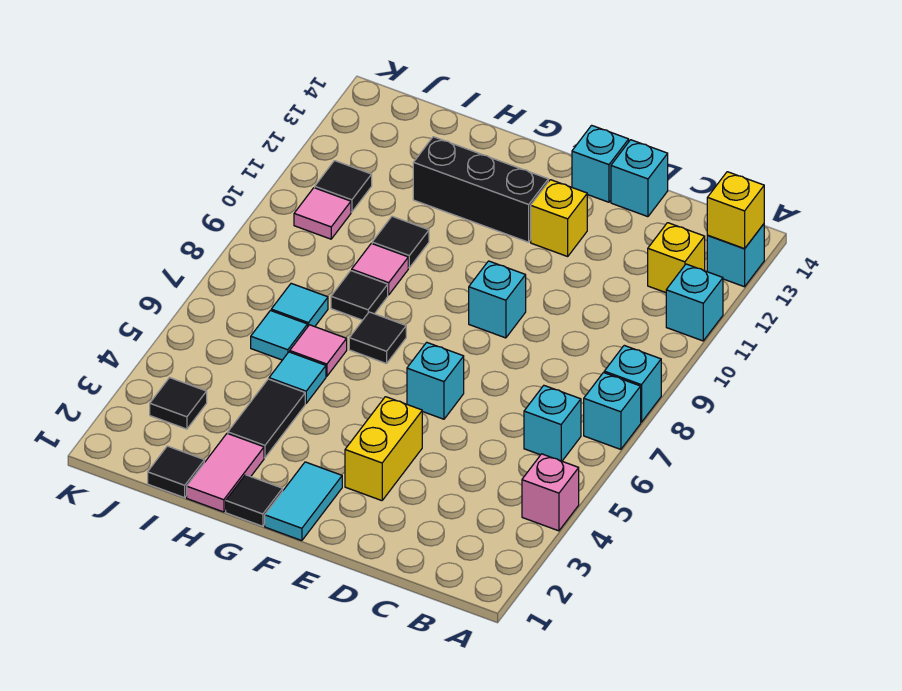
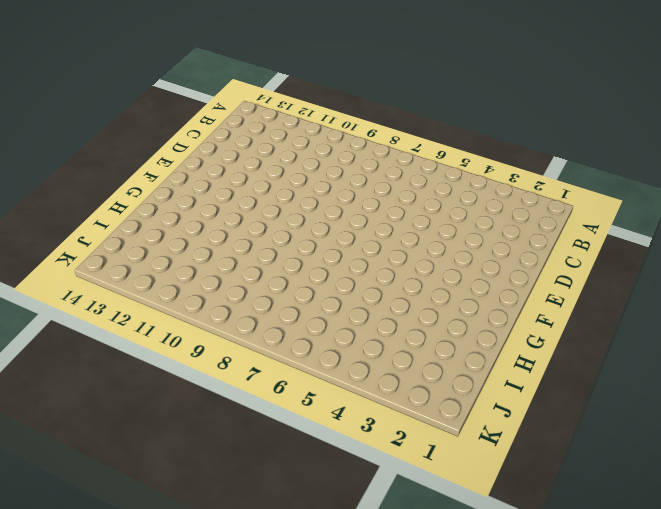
none -> pink 1x1 brick [522,454,579,531]
none -> cyan 1x1 brick [584,373,641,449]
none -> cyan 1x1 brick [604,345,661,422]
none -> cyan 1x1 brick [666,264,723,341]

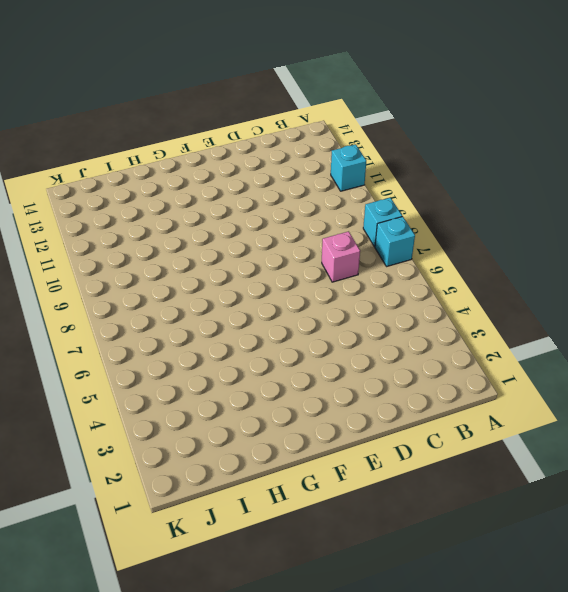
pink 1x1 brick [322,231,360,282] -> pink 1x1 brick moved to [522,454,579,531]
none -> cyan 1x1 brick [707,224,764,287]
none -> cyan 1x1 brick [524,386,581,461]
none -> yellow 1x1 brick [648,223,705,293]
none -> cyan 1x1 brick [611,140,668,217]

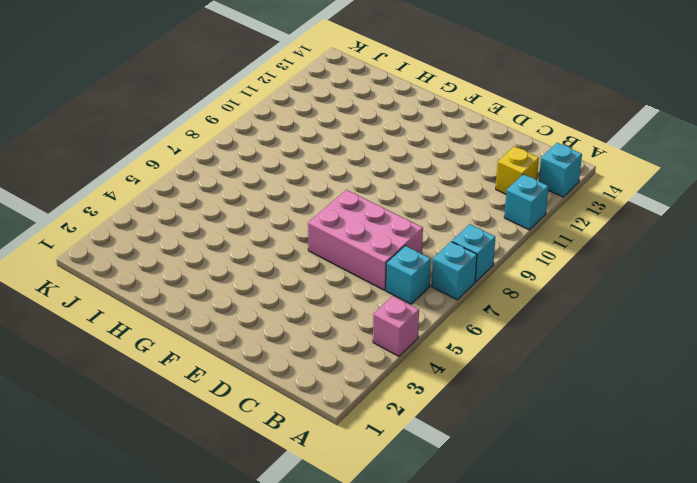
pink 2x3 brick [308,190,423,290] -> cyan 1x1 brick [407,342,464,419]
none -> cyan 1x1 brick [611,140,668,217]
none -> yellow 1x2 brick [345,397,422,501]
none -> cyan 1x1 brick [469,261,526,338]
none -> yellow 1x1 brick [531,180,587,256]

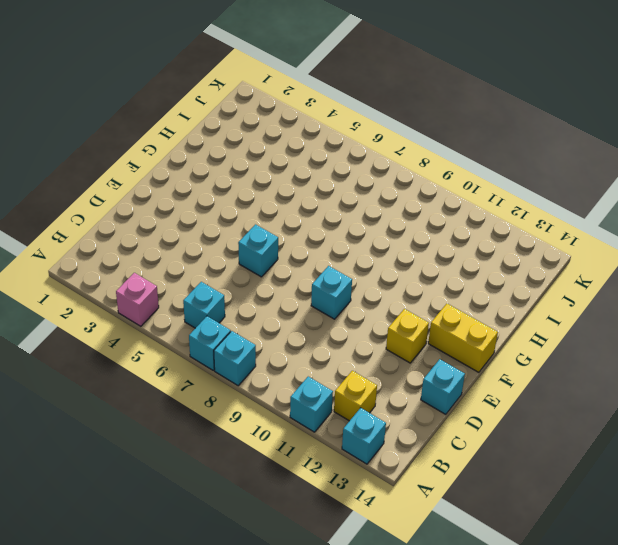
yellow 1x2 brick [428,304,498,372] -> yellow 1x2 brick moved to [345,397,422,501]
none -> cyan 1x1 brick [572,125,629,202]
none -> cyan 1x2 tile [265,462,342,541]
none -> black 1x3 brick [413,137,548,242]
none -> black 1x1 tile [226,475,283,526]

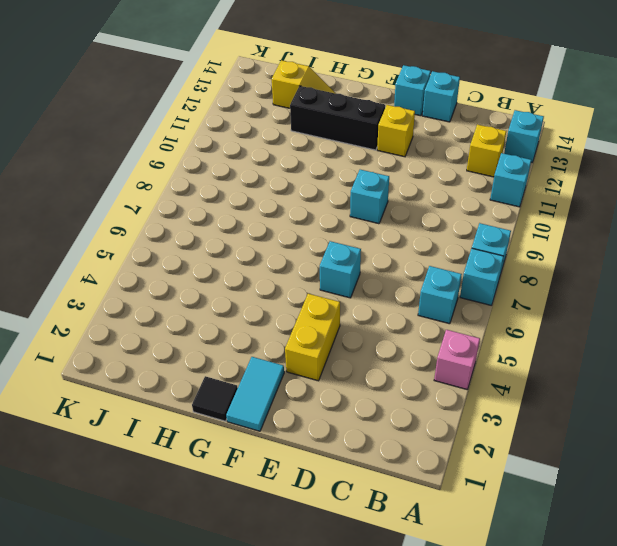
yellow 1x2 slope [272,60,336,108] -> none
none -> black 1x1 tile [349,312,406,364]
none -> pink 1x2 tile [187,433,264,512]
none -> black 1x2 tile [228,379,305,458]
none -> cyan 1x1 tile [269,352,326,403]

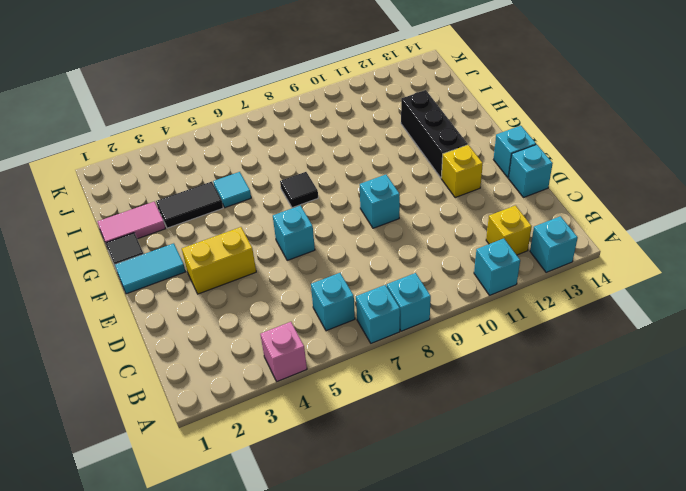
none -> pink 1x1 tile [290,325,347,376]
none -> black 1x1 tile [331,271,388,320]
none -> pink 1x1 tile [352,243,408,295]
none -> black 1x1 tile [372,216,429,268]

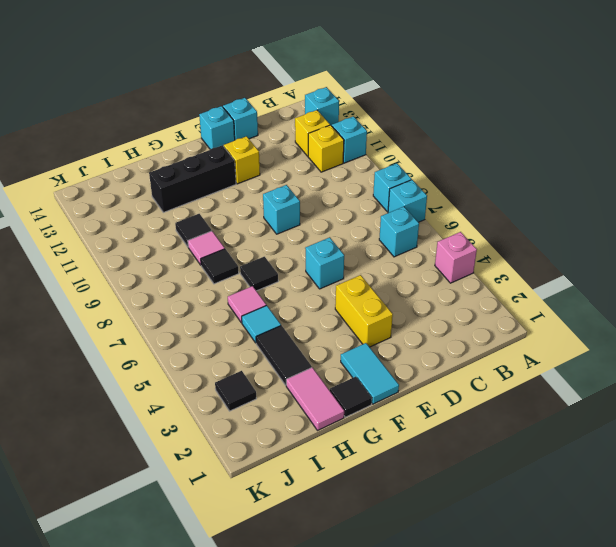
yellow 1x1 brick [308,125,344,172] -> yellow 1x1 brick moved to [707,172,764,249]
none -> black 1x1 tile [148,446,204,498]
none -> cyan 1x1 tile [251,311,308,360]
none -> cyan 1x1 tile [271,283,328,327]
none -> pink 1x1 tile [294,188,351,239]

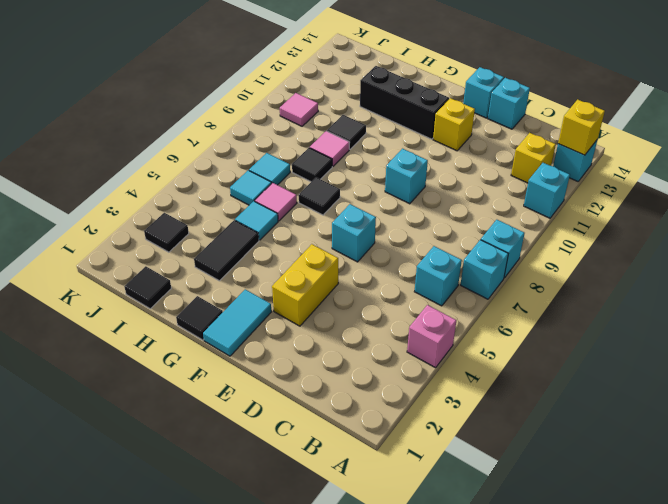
none -> pink 1x2 tile [187,433,264,512]
none -> black 1x1 tile [315,161,372,212]

